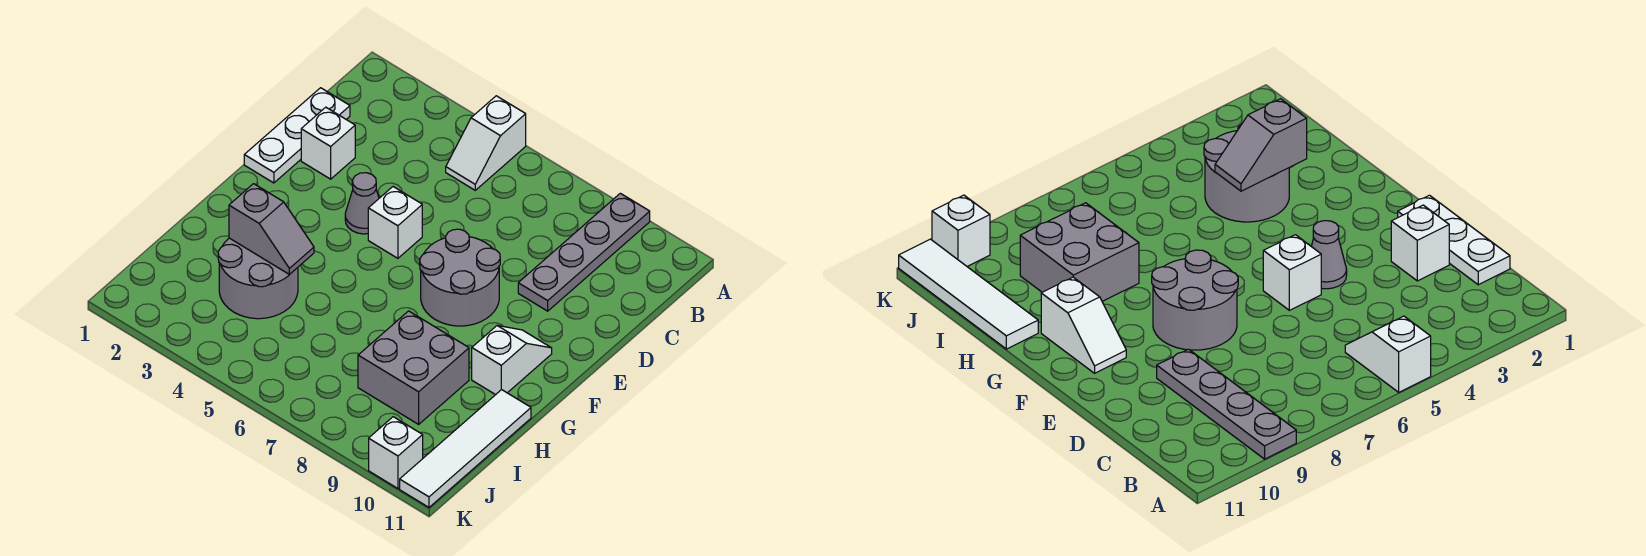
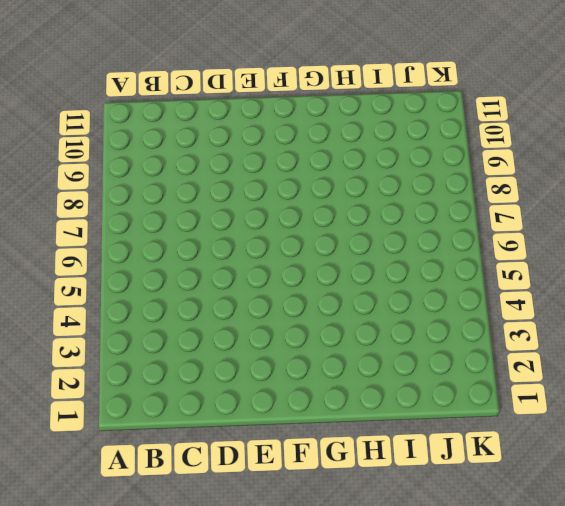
none -> white 1x2 slope [446,96,526,190]
none -> grey 1x4 plate [518,193,650,311]
none -> white 1x3 plate [244,88,350,183]

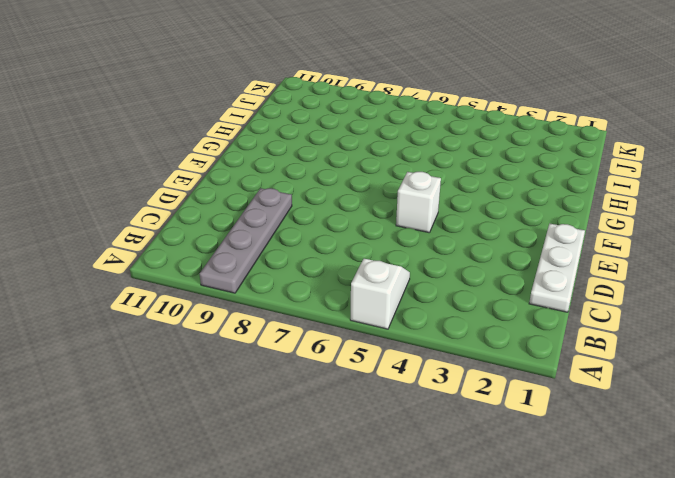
none -> white 1x1 brick [301,107,355,179]
none -> grey 1x1 cone [345,173,379,234]
none -> grey 2x2 round brick [420,229,500,326]

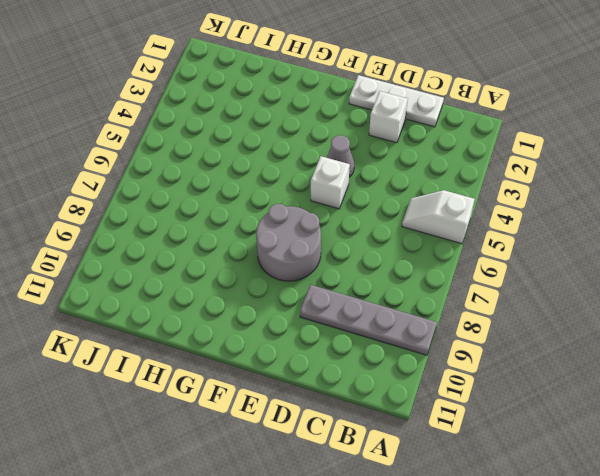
none -> white 1x2 slope [472,326,552,395]
none -> grey 2x2 round brick [218,238,298,319]
none -> grey 2x2 brick [358,311,469,424]

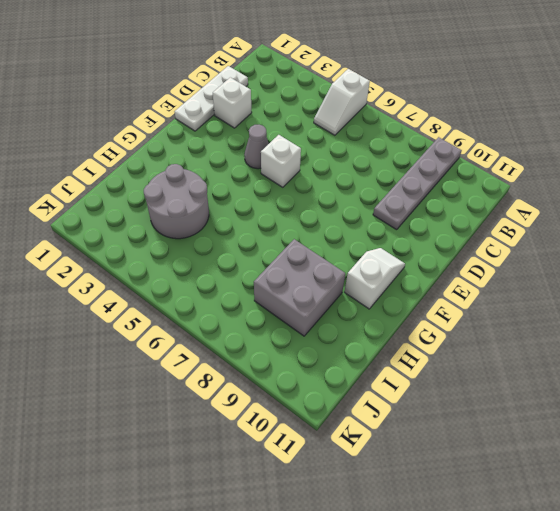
none -> grey 2x2 round brick [420,229,500,326]
none -> white 1x4 tile [400,390,531,507]
none -> white 1x1 brick [369,417,423,488]

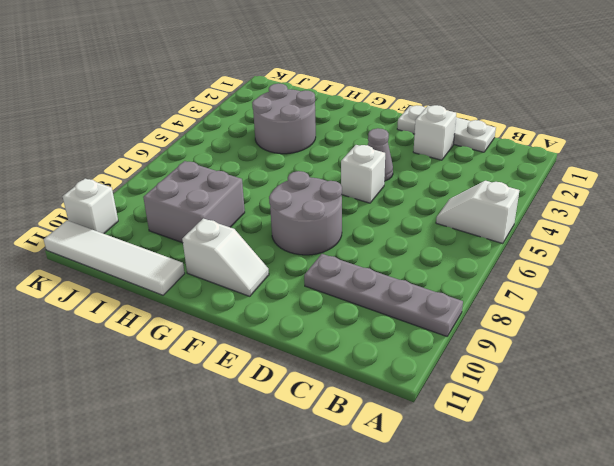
none -> grey 1x2 slope [229,184,314,275]

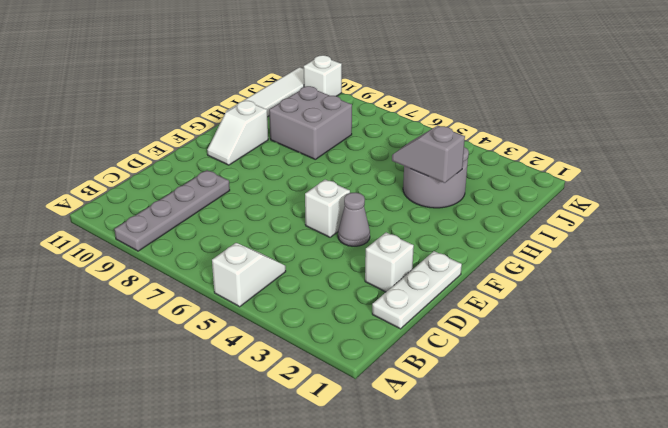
none -> grey 2x2 round brick [420,229,500,326]

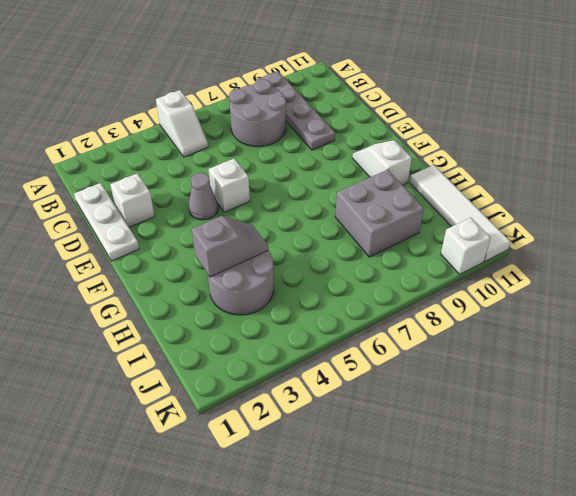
grey 2x2 round brick [229,79,286,147] -> grey 2x2 round brick moved to [420,229,500,326]

